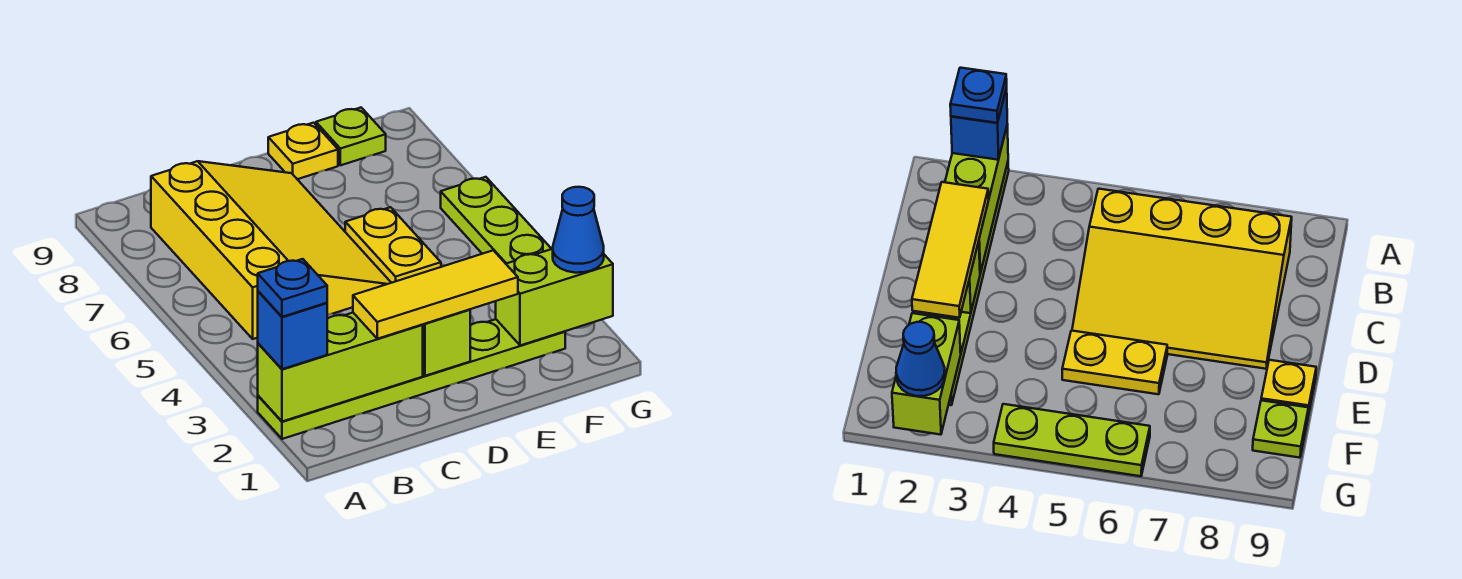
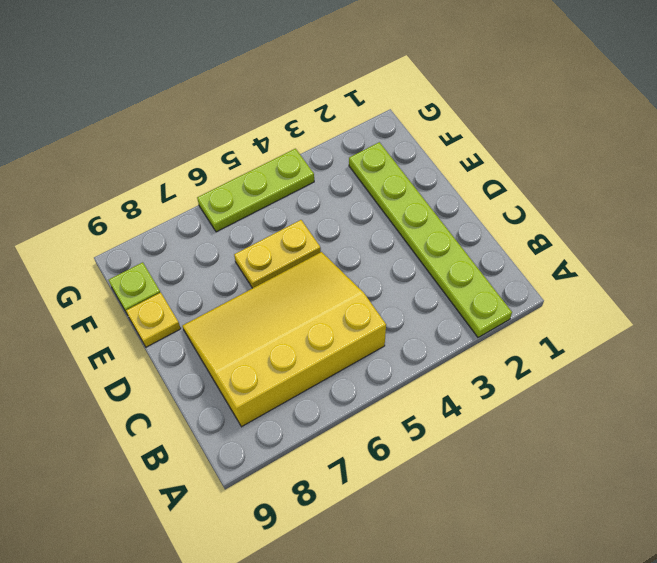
none -> lime 1x3 brick [258,313,423,422]
none -> lime 1x1 brick [423,309,470,376]
none -> lime 1x2 brick [496,249,613,346]

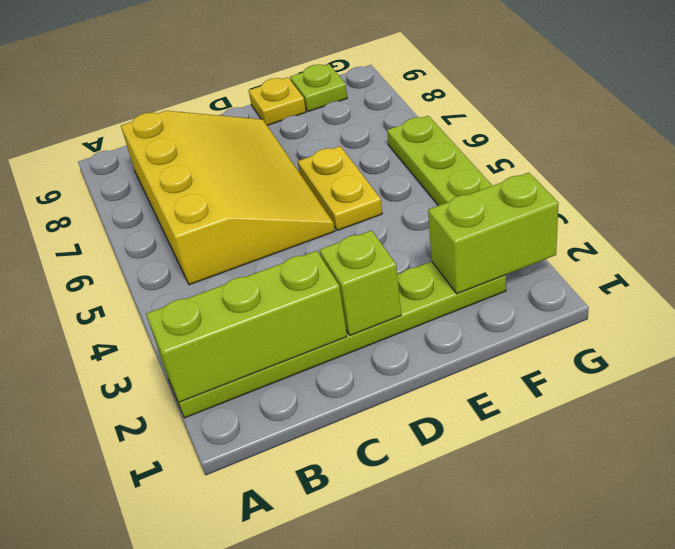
none -> blue 1x1 brick [258,291,327,369]
none -> yellow 1x3 tile [353,250,518,339]
none -> blue 1x1 cone [553,187,604,273]

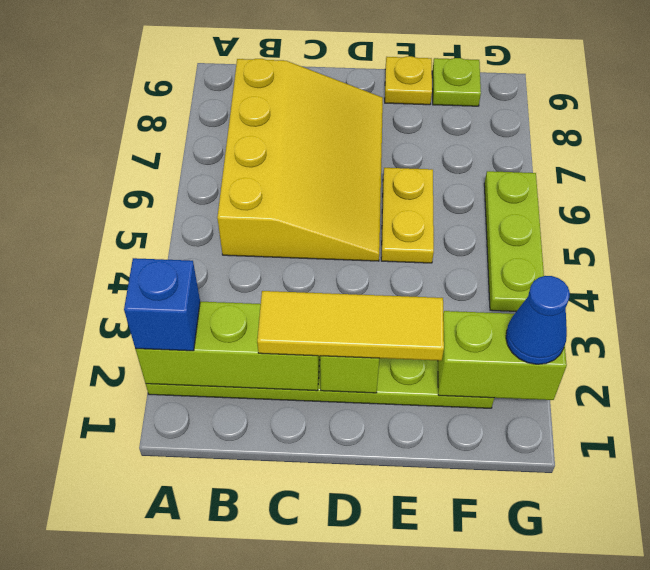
none -> blue 1x1 plate [258,259,327,317]

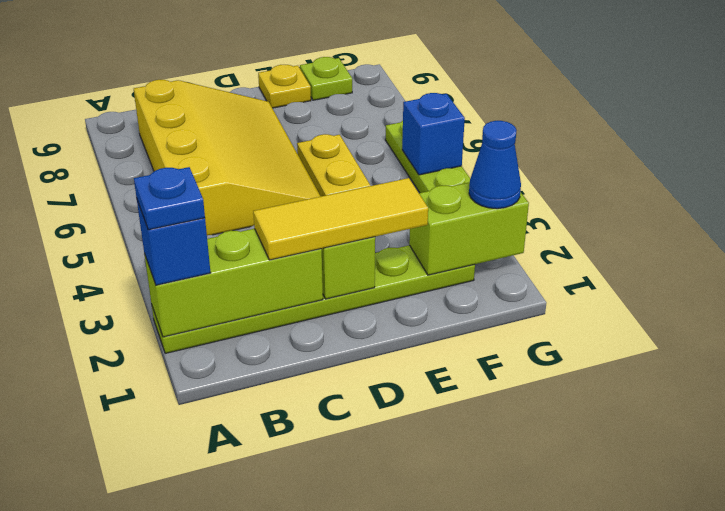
blue 1x1 brick [402,93,465,175] -> none

